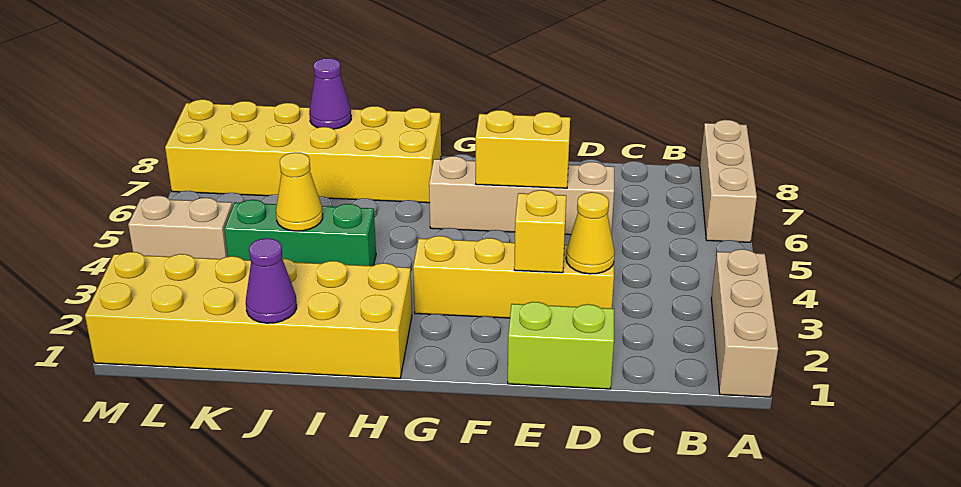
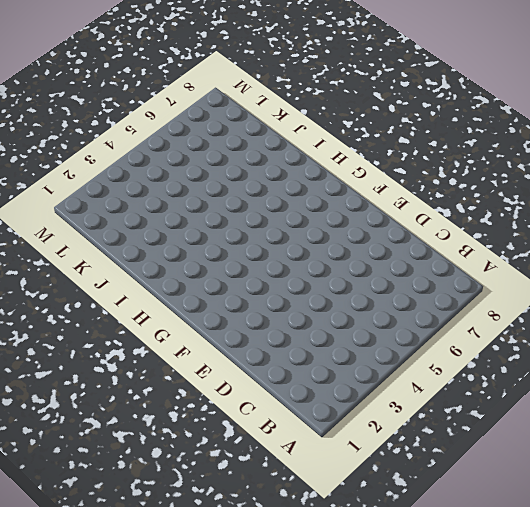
none -> tan 1x3 brick [711,249,778,397]
none -> tan 1x3 brick [700,120,757,242]
none -> lime 1x2 brick [508,302,614,389]

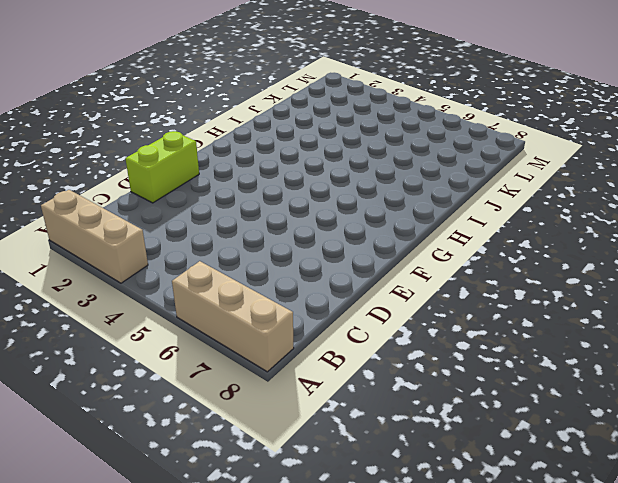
none -> yellow 1x4 brick [413,236,614,318]
none -> tan 1x4 brick [429,156,614,235]
none -> yellow 2x6 brick [85,252,412,378]

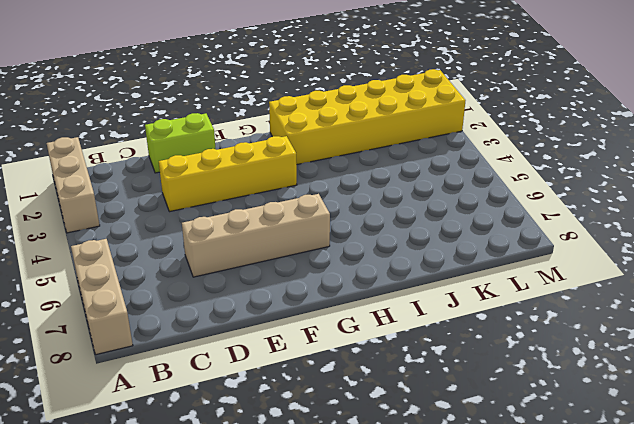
none -> yellow 2x6 brick [165,100,441,203]
none -> green 1x3 brick [224,200,376,266]
none -> tan 1x2 brick [128,196,232,259]

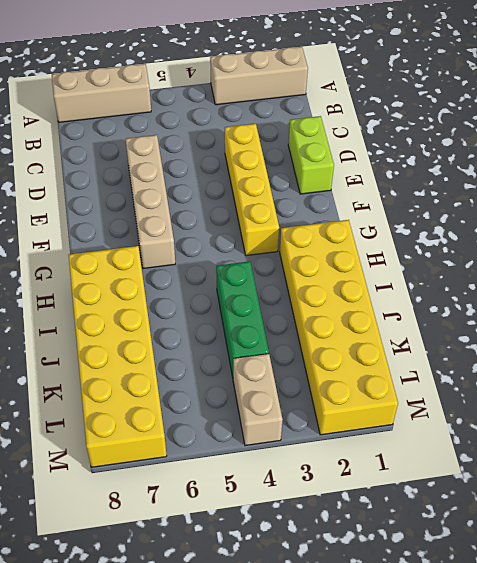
none -> yellow 1x1 cone [566,192,615,274]
none -> yellow 1x1 brick [514,190,566,273]
none -> yellow 1x2 brick [476,110,570,188]

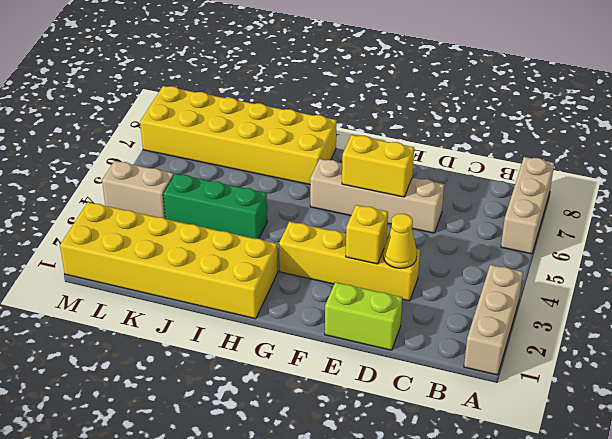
none -> purple 1x1 cone [246,238,297,323]
none -> yellow 1x1 cone [276,153,323,231]
none -> purple 1x1 cone [309,58,351,129]

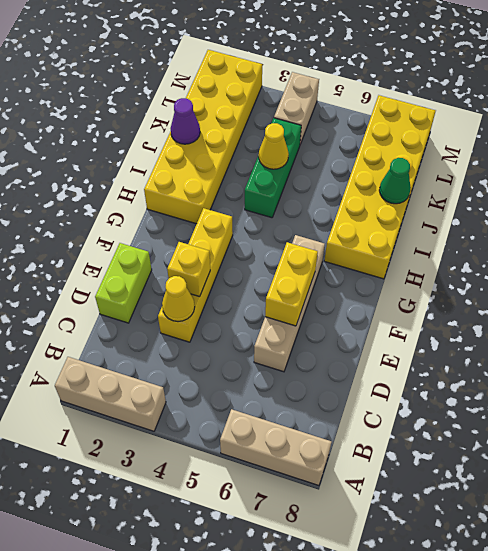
green 1x1 cone [379,158,411,204] -> purple 1x1 cone [309,58,351,129]

